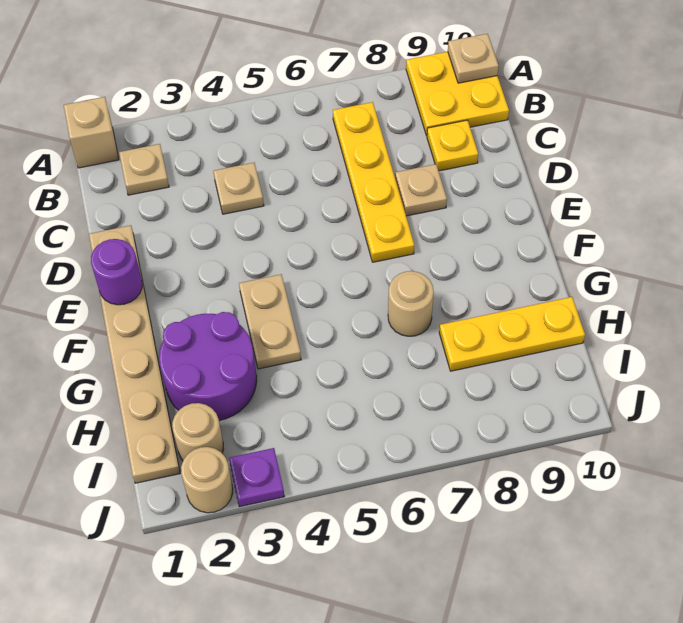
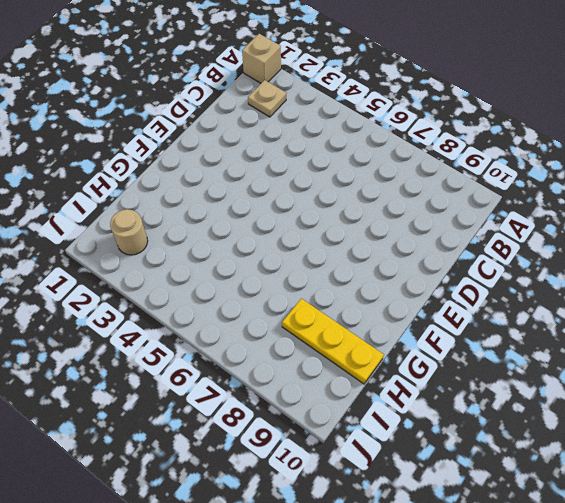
none -> yellow 2x2 plate [406,52,509,136]
none -> yellow 1x4 plate [333,102,414,262]
none -> tan 1x1 plate [213,163,264,214]

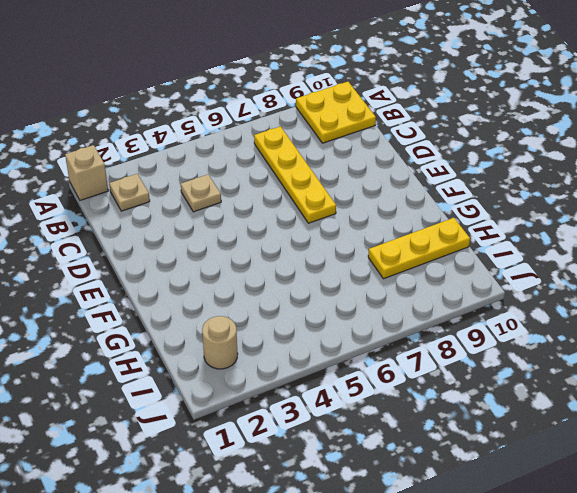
none -> yellow 1x1 plate [427,120,478,171]
none -> tan 1x6 plate [89,225,180,483]
none -> tan 1x1 plate [395,164,447,216]

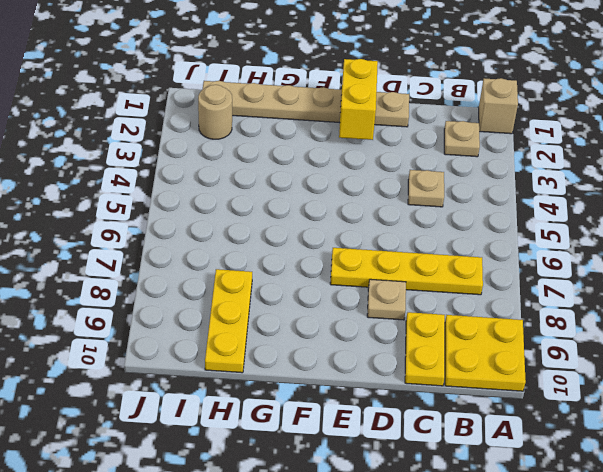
yellow 1x2 plate [405,312,445,386] -> yellow 1x1 plate [427,120,478,171]
yellow 1x2 brick [339,59,378,140] -> purple 1x1 round brick [91,239,142,305]
none -> tan 1x2 plate [239,274,301,369]
none -> purple 2x2 round brick [159,312,257,421]
none -> tan 1x1 round brick [388,271,434,336]

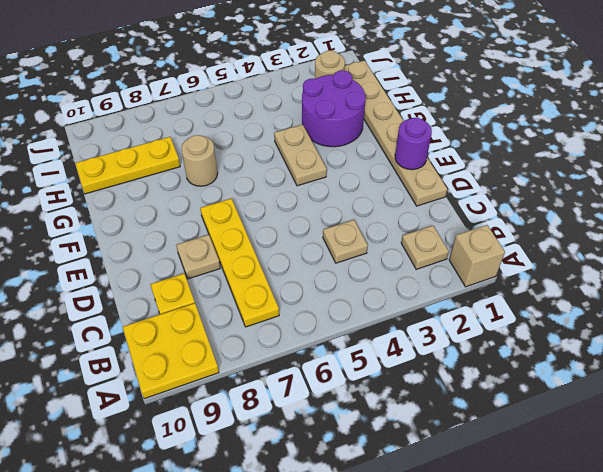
none -> tan 1x1 round brick [181,447,233,513]
none -> purple 1x1 plate [229,448,285,507]
none -> tan 1x1 plate [448,34,499,83]

